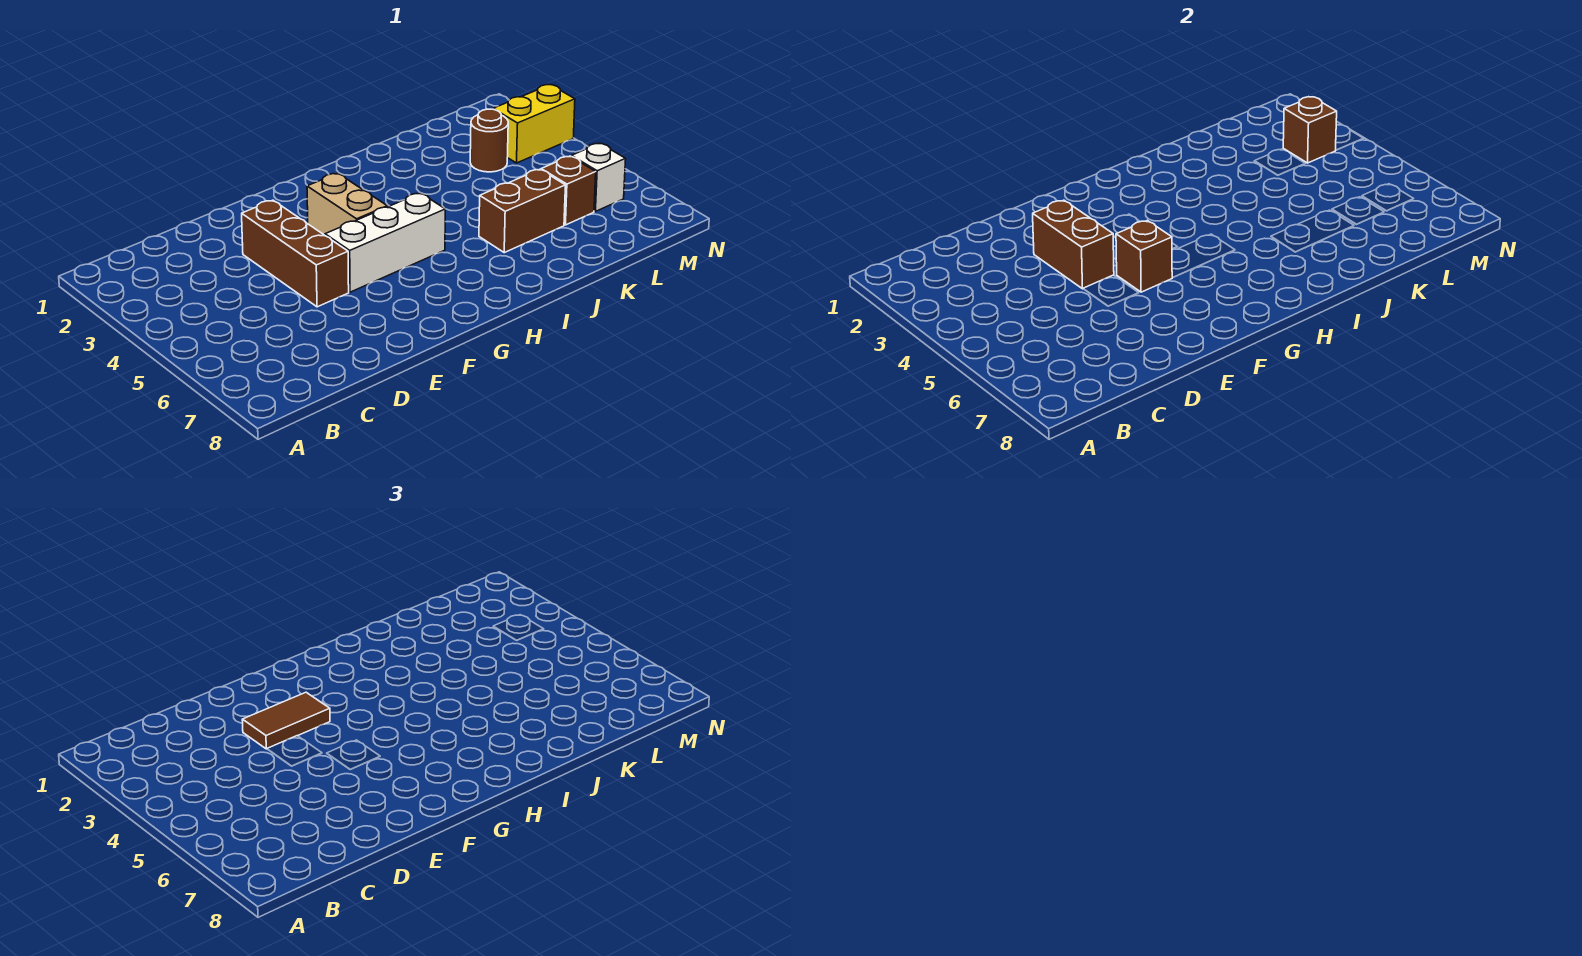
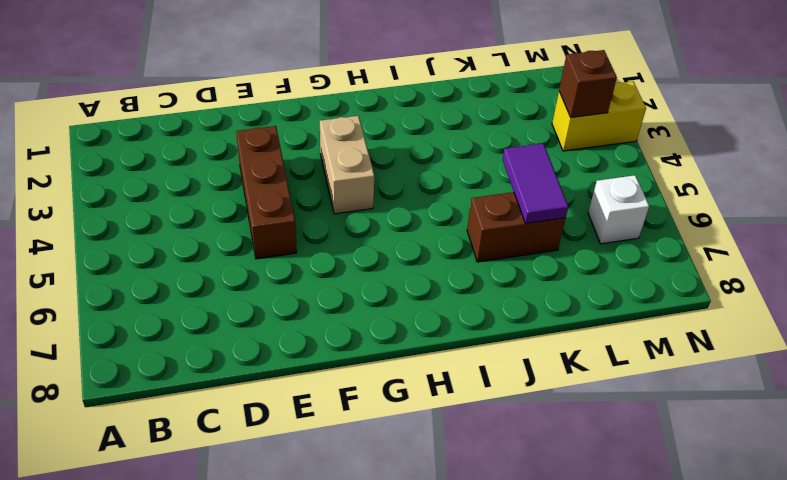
purple 1x2 tile [502,143,568,223] -> none
none -> white 1x3 brick [325,193,445,292]
none -> brown 1x1 round brick [470,109,508,172]
none -> brown 1x1 brick [541,156,596,225]

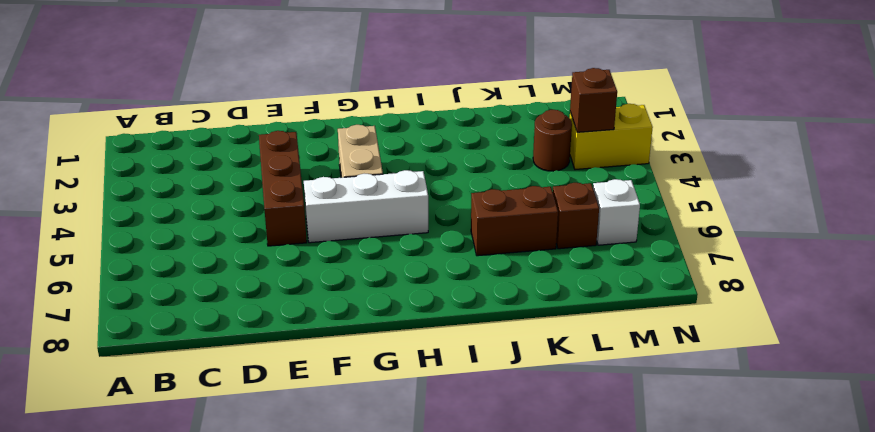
none -> brown 1x2 brick [1033,200,1114,289]
none -> brown 1x1 brick [1116,221,1172,292]
none -> brown 1x2 tile [242,692,330,749]

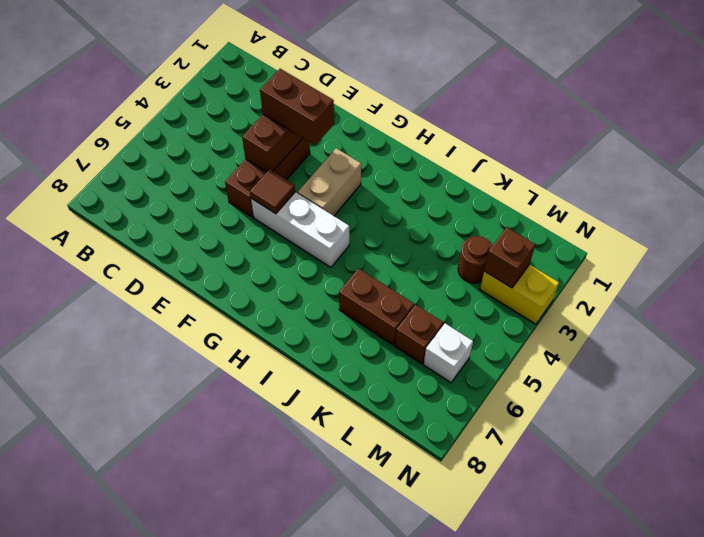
brown 1x2 brick [260,69,334,145] -> brown 1x2 tile [242,692,330,749]
brown 1x1 tile [250,169,295,214] -> brown 1x1 brick [1116,221,1172,292]

